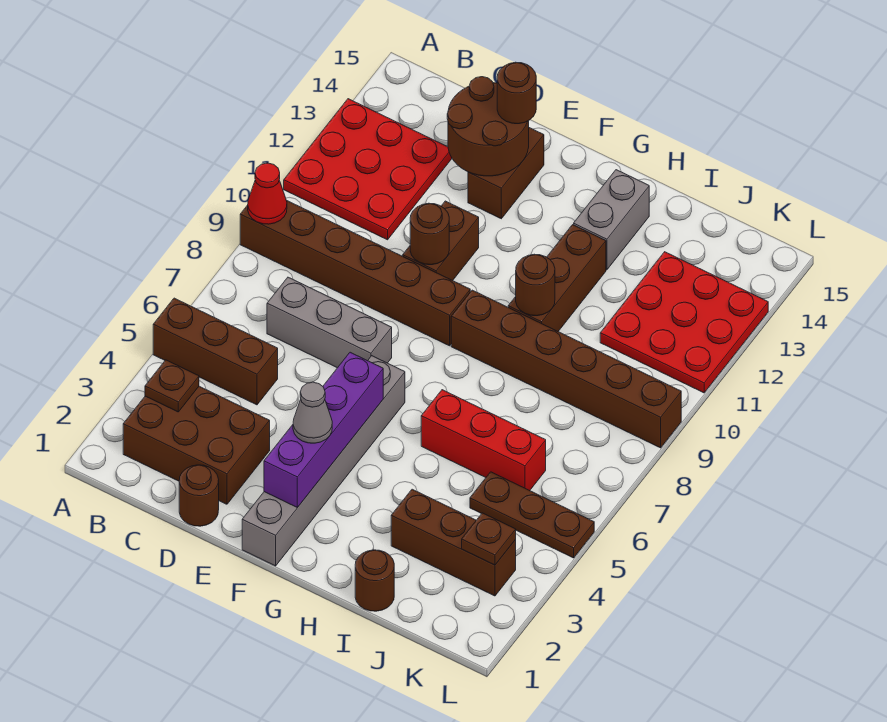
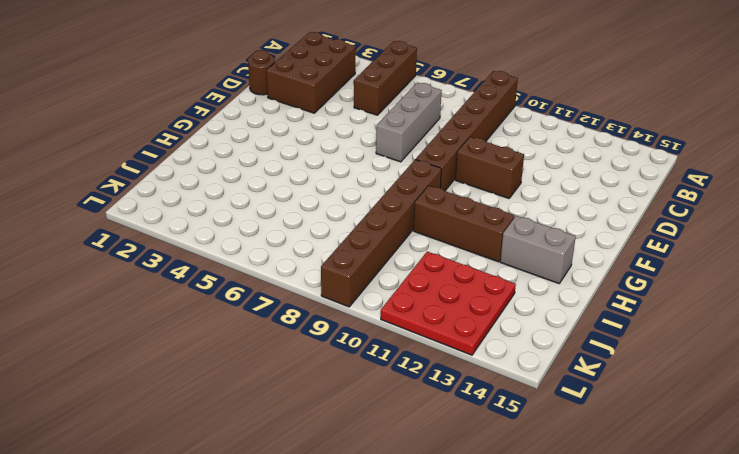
none -> red 3x3 plate [284,99,452,240]
none -> brown 1x2 brick [468,128,544,219]
none -> grey 1x6 brick [242,356,405,566]

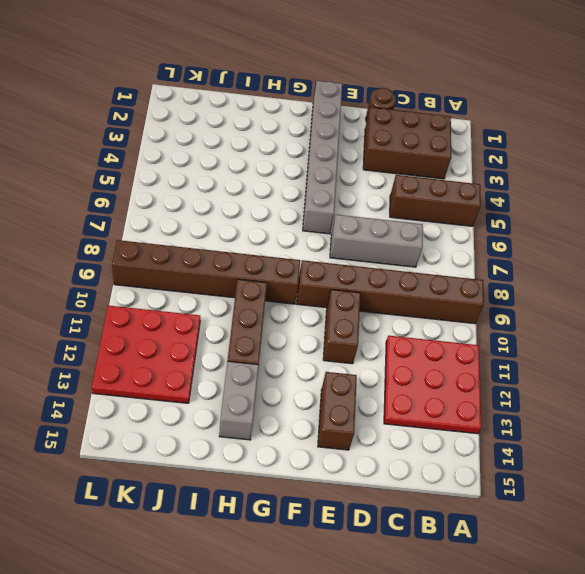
none -> red 1x3 brick [421,390,546,491]
none -> brown 1x1 round brick [355,550,394,611]
none -> brown 1x3 brick [391,489,516,596]

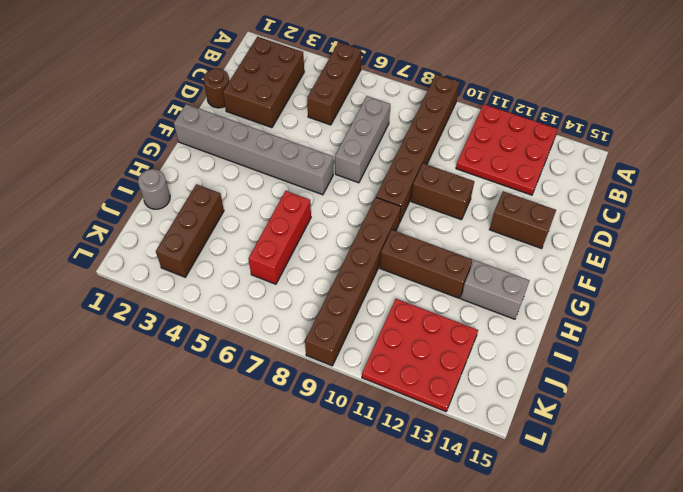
grey 1x1 round brick [138,169,170,209] -> brown 1x1 round brick [355,550,394,611]
none -> brown 1x3 plate [470,472,594,558]
none -> red 1x1 cone [248,163,287,224]
none -> brown 1x1 plate [145,360,199,412]

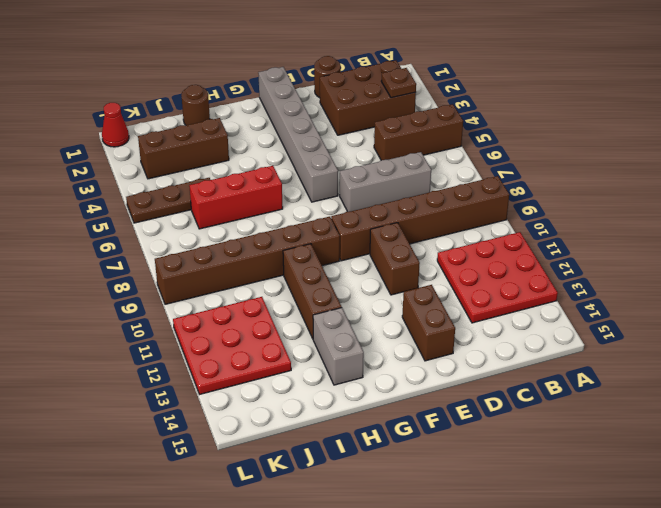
red 1x1 cone [102,103,129,147] -> red 1x1 cone moved to [248,163,287,224]
none -> brown 2x2 round brick [447,77,529,176]
none -> brown 1x1 round brick [410,203,449,265]
none -> purple 1x4 brick [264,352,383,508]

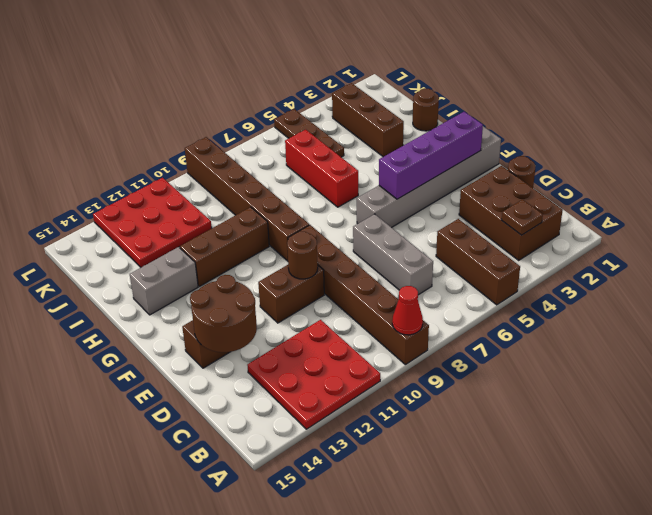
none -> brown 1x1 round brick [516,254,555,316]
none -> brown 1x1 plate [462,513,516,565]
none -> brown 1x1 round brick [497,62,536,124]

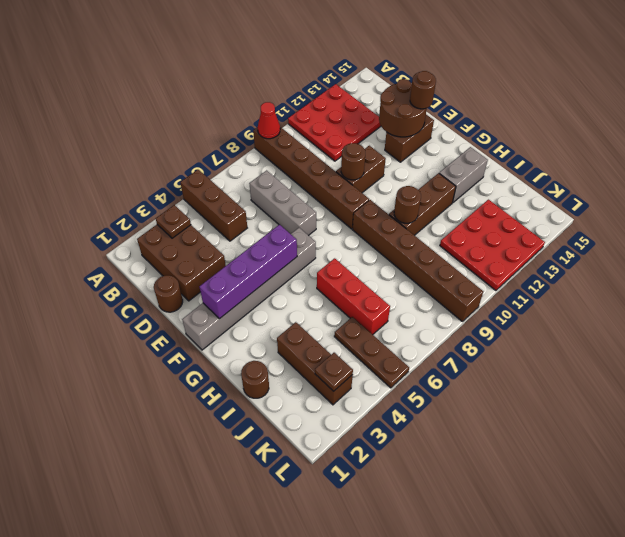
none -> grey 1x1 cone [293,382,332,443]

